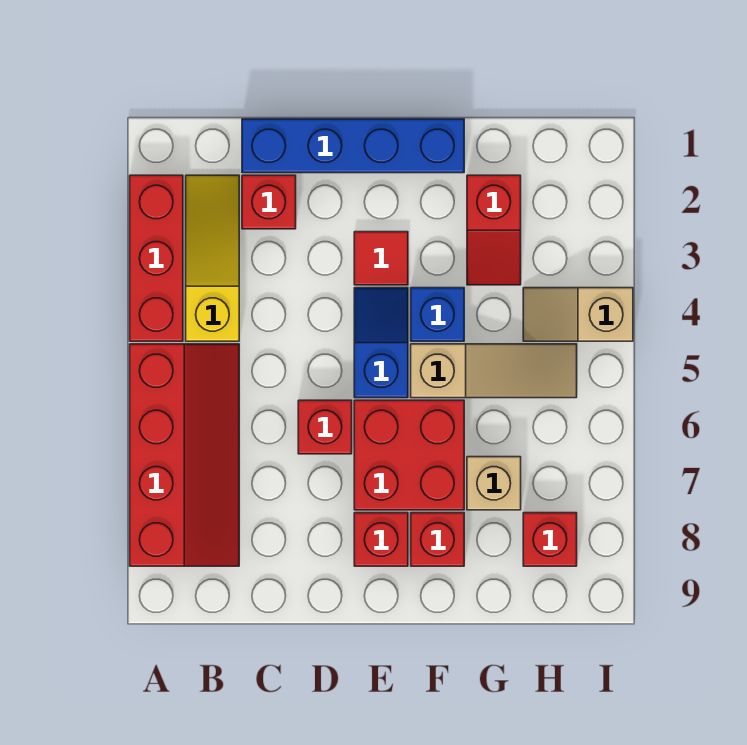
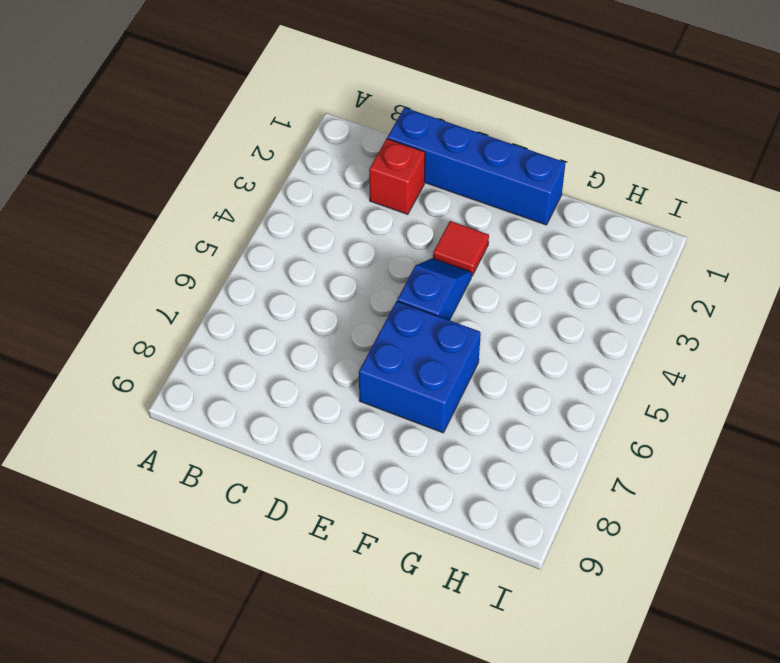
blue 2x2 brick [359,301,481,433] -> red 2x2 brick [354,400,464,510]
none -> red 1x3 brick [130,175,183,341]
none -> red 2x4 slope [130,344,239,566]
none -> yellow 1x3 slope [186,175,239,341]

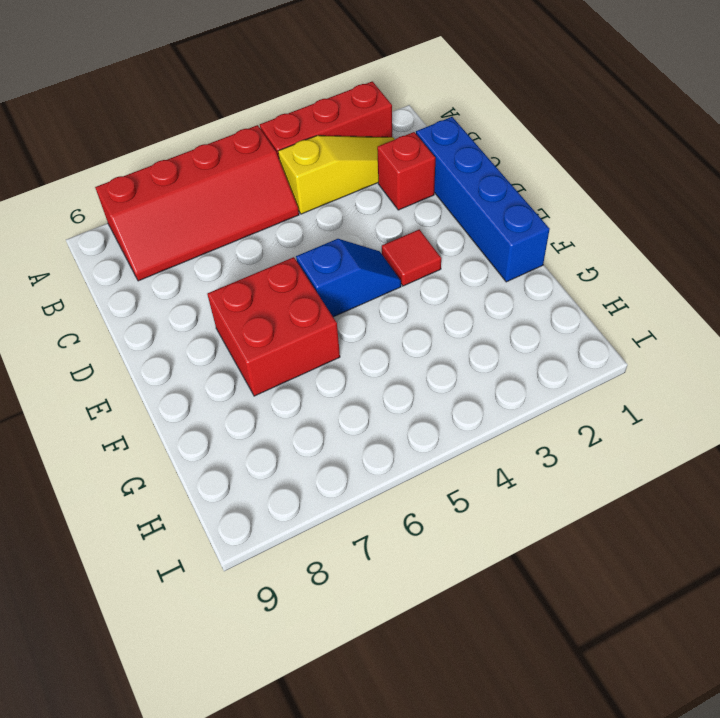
none -> red 1x1 brick [298,400,352,454]
none -> red 1x1 brick [354,513,408,566]
none -> blue 1x1 brick [411,288,464,341]

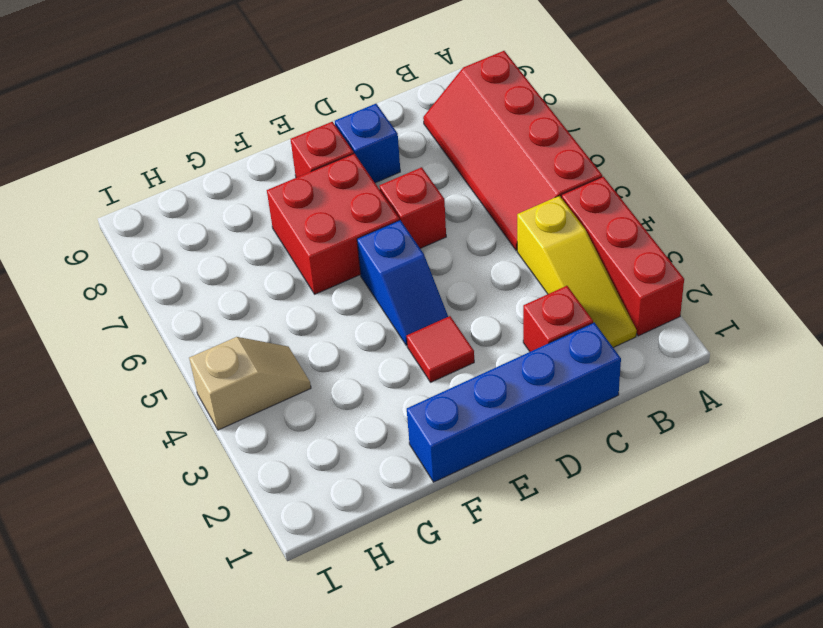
blue 1x1 brick [335,104,400,183] -> blue 1x1 brick moved to [411,288,464,341]
none -> tan 1x3 slope [411,344,577,398]
none -> red 1x1 brick [411,513,464,566]
none -> red 1x2 slope [467,175,521,285]

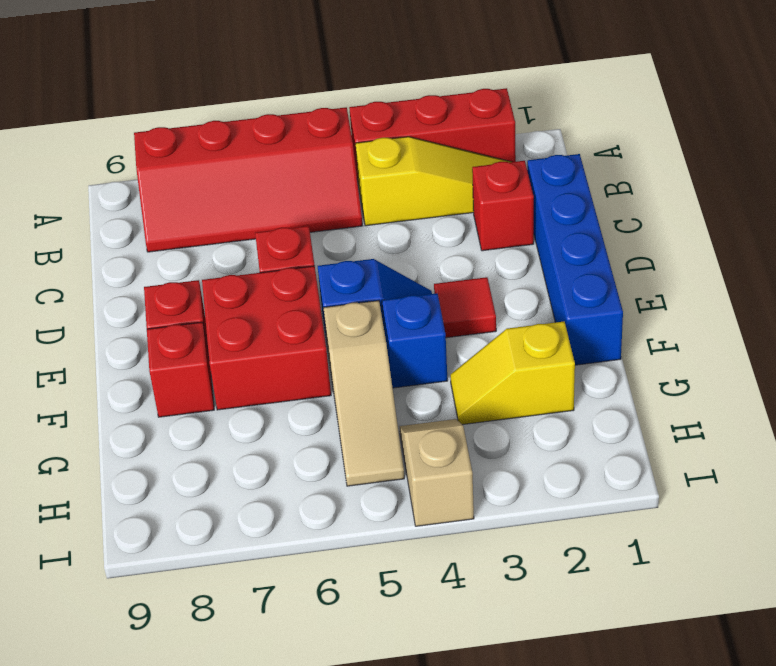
yellow 1x2 slope [450,322,575,425] -> red 1x2 slope [467,175,521,285]
none -> tan 1x1 brick [467,457,521,510]
none -> red 1x1 brick [523,513,577,566]

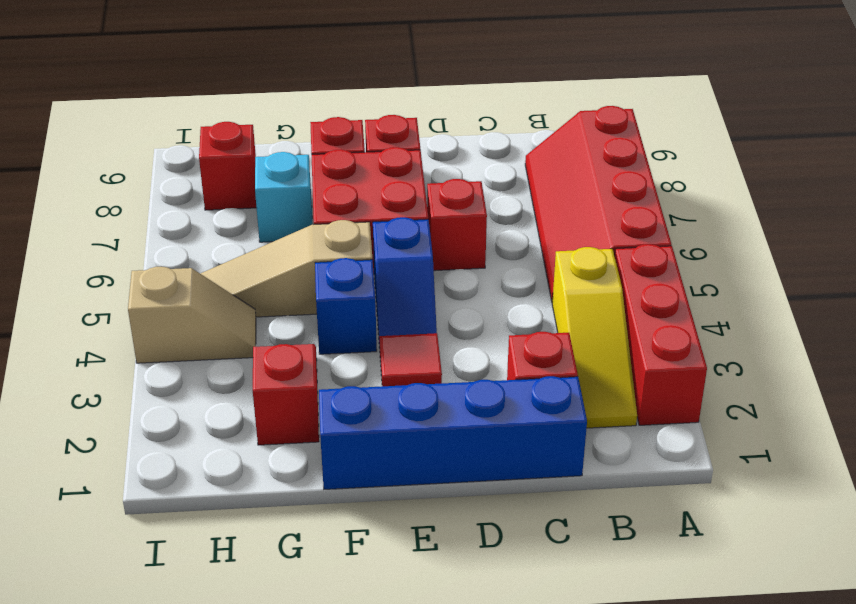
cyan 1x1 brick [255,152,312,242] -> tan 1x1 brick [467,457,521,510]

